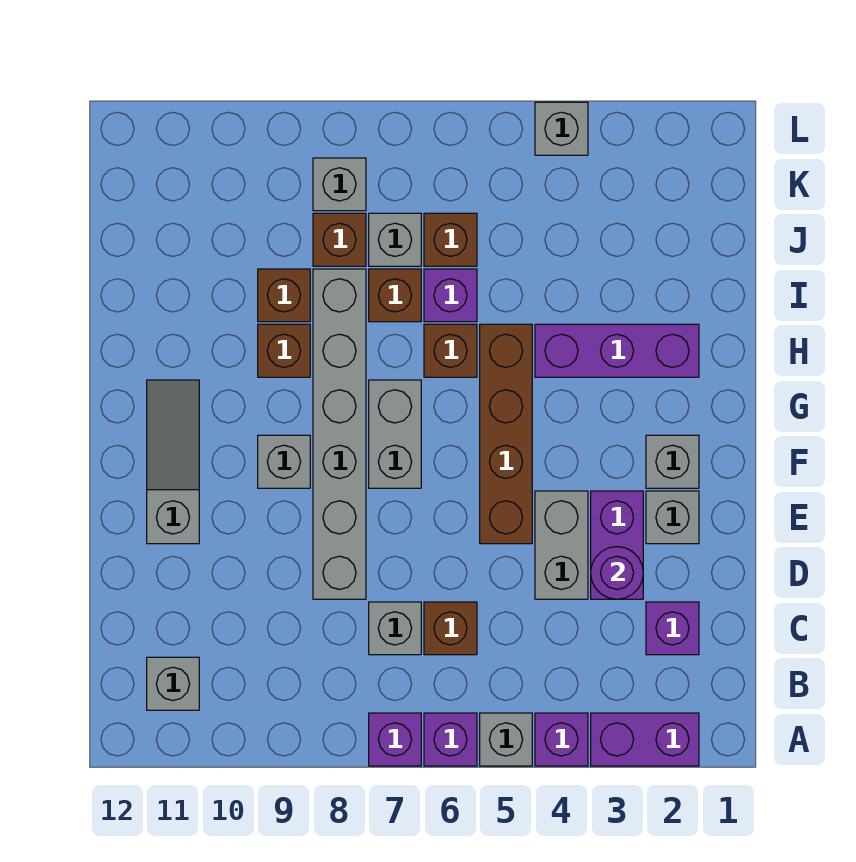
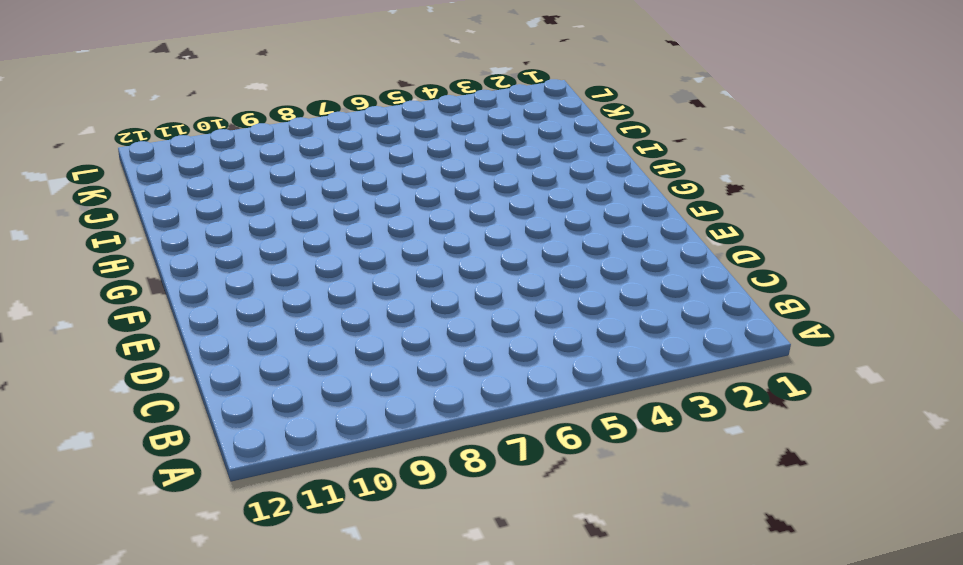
none -> purple 1x2 brick [591,713,699,766]
none -> purple 1x1 brick [535,713,588,766]
none -> grey 1x1 brick [480,713,532,766]
none -> purple 1x1 brick [424,713,477,766]

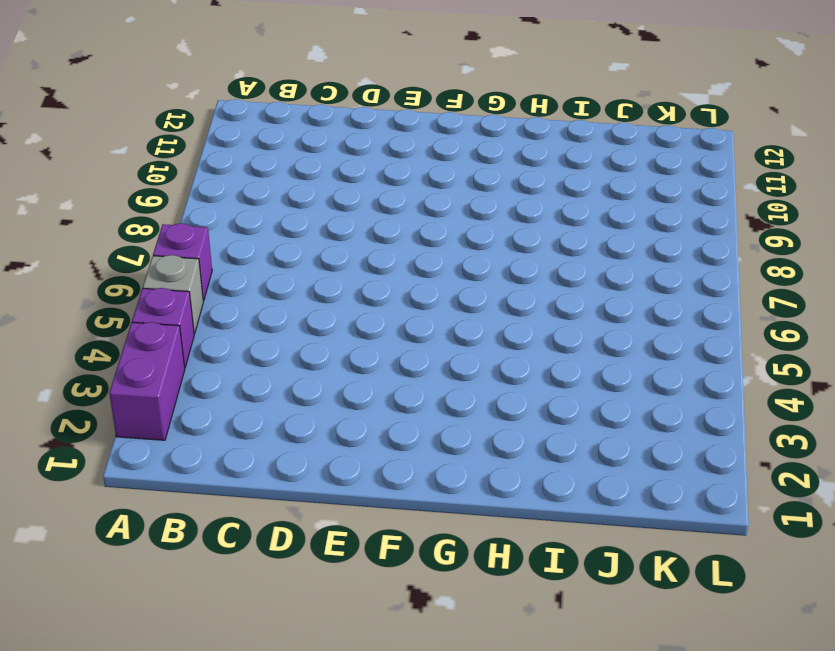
none -> purple 1x1 brick [369,713,421,766]
none -> grey 1x1 brick [147,657,199,710]
none -> purple 1x1 brick [646,602,699,655]
none -> brown 1x1 brick [424,602,477,655]

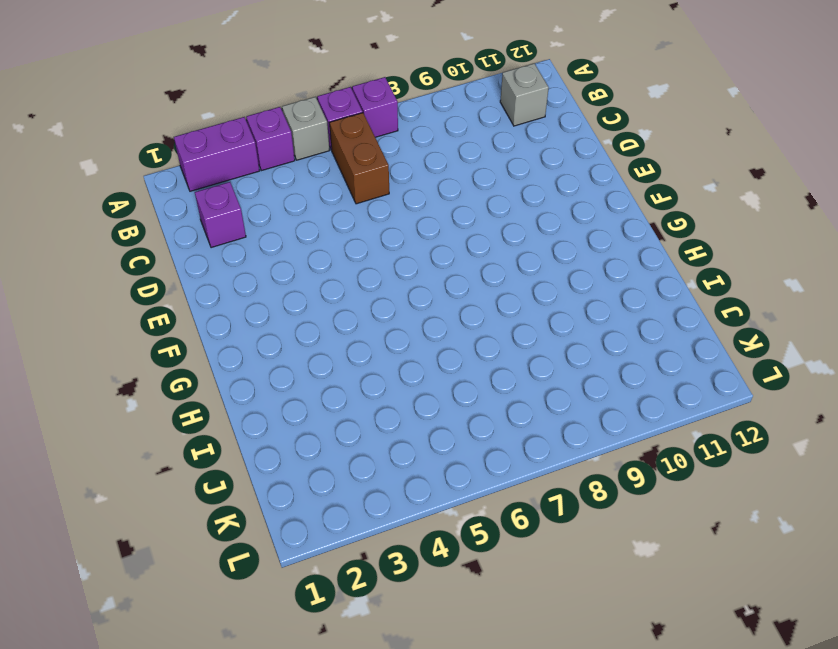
brown 1x2 brick [330,113,389,204] -> brown 1x1 brick [424,602,477,655]
none -> grey 1x1 brick [369,602,421,655]
none -> purple 1x2 brick [591,491,643,599]
none -> grey 1x2 brick [535,491,588,599]
none -> grey 1x6 brick [313,269,366,599]

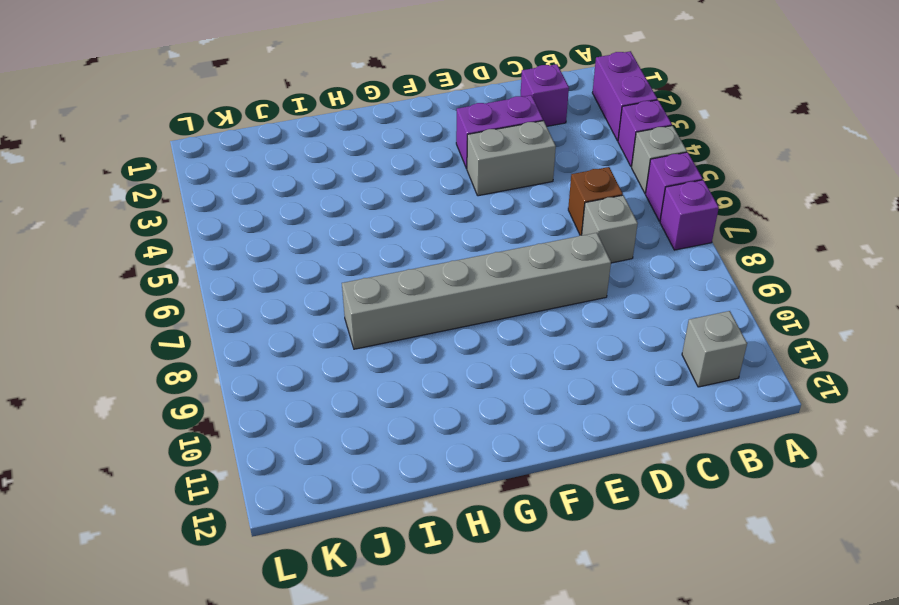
none -> grey 1x1 brick [646,491,699,544]
none -> brown 1x4 brick [480,324,532,544]
none -> grey 1x3 slope [147,380,199,544]
none -> grey 1x1 brick [646,435,699,488]

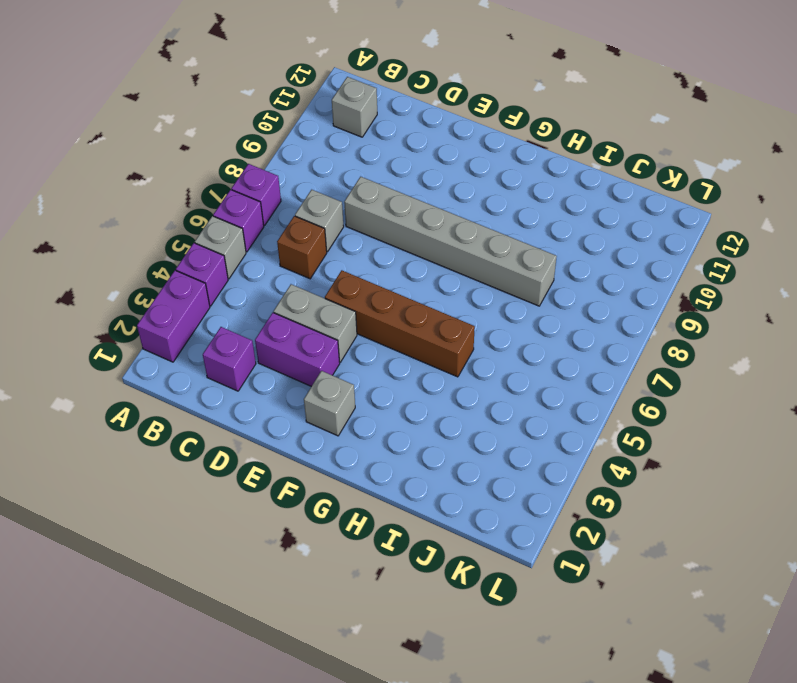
none -> grey 1x1 brick [646,491,699,544]
none -> grey 1x3 slope [147,380,199,544]
none -> grey 1x2 brick [369,380,421,488]
none -> grey 1x1 brick [258,435,310,488]

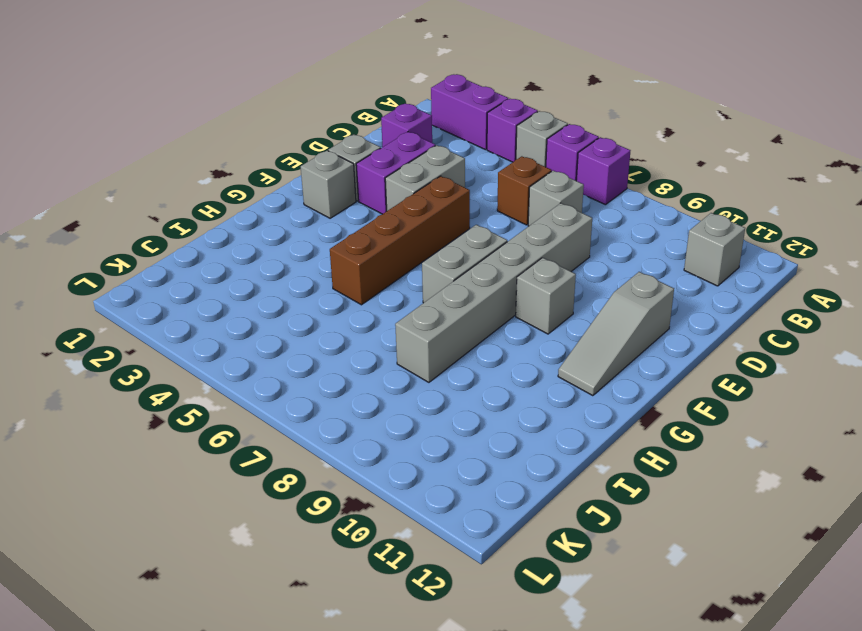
none -> purple 1x3 brick [535,324,699,377]
none -> brown 1x1 brick [424,324,477,377]
none -> brown 1x1 brick [258,324,310,377]
none -> purple 1x1 brick [424,269,477,322]

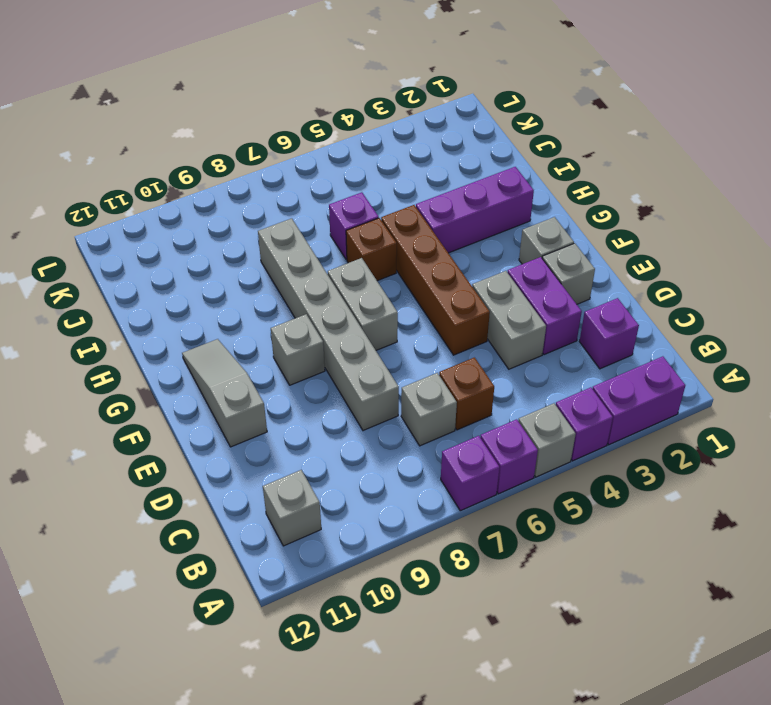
none -> brown 1x1 brick [258,324,310,377]
none -> brown 1x1 brick [369,269,421,322]
none -> brown 1x1 brick [258,269,310,322]
none -> brown 1x1 brick [424,213,477,266]

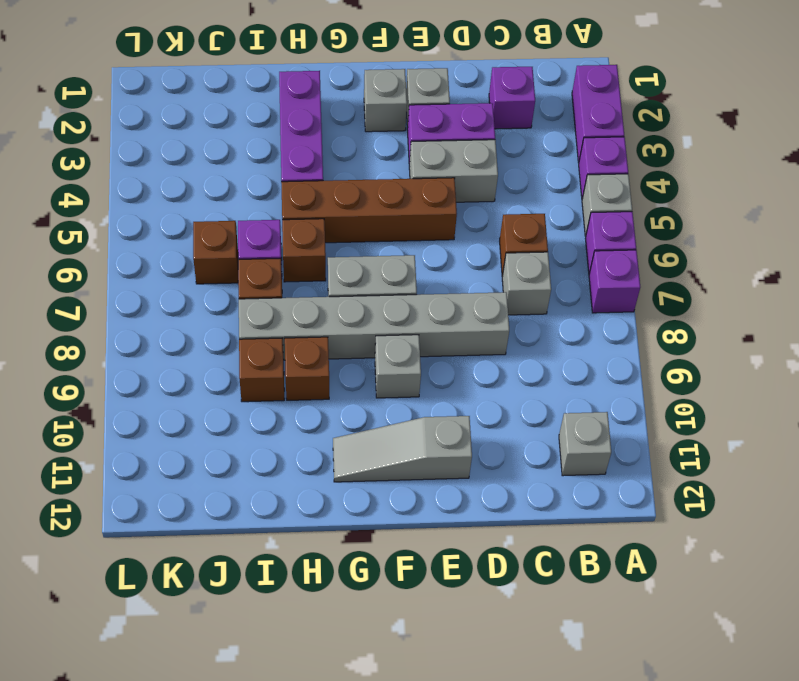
none -> grey 1x1 brick [369,213,421,266]
none -> brown 1x1 brick [313,213,366,266]
none -> grey 1x1 brick [313,158,366,211]
none -> grey 1x1 brick [535,102,588,155]

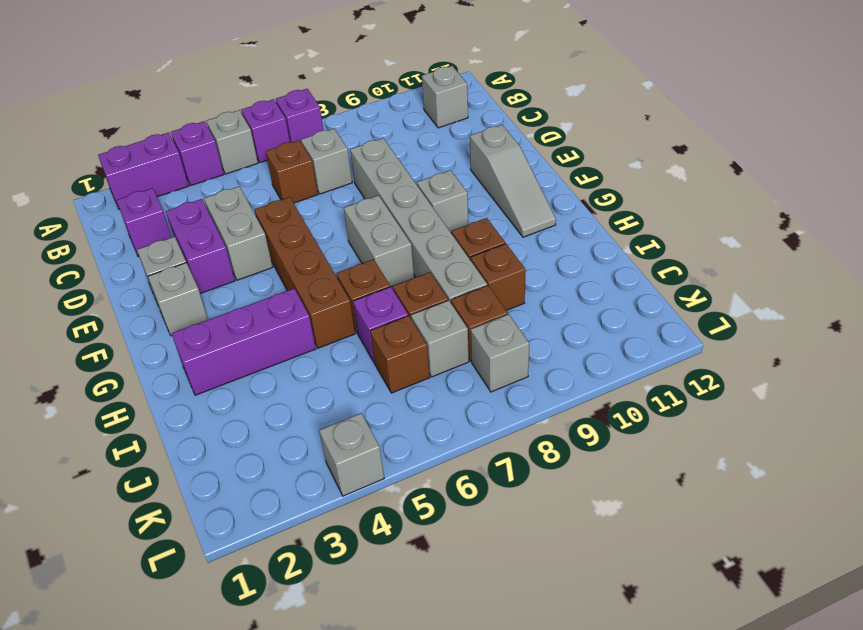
none -> purple 1x1 round brick [591,547,643,599]

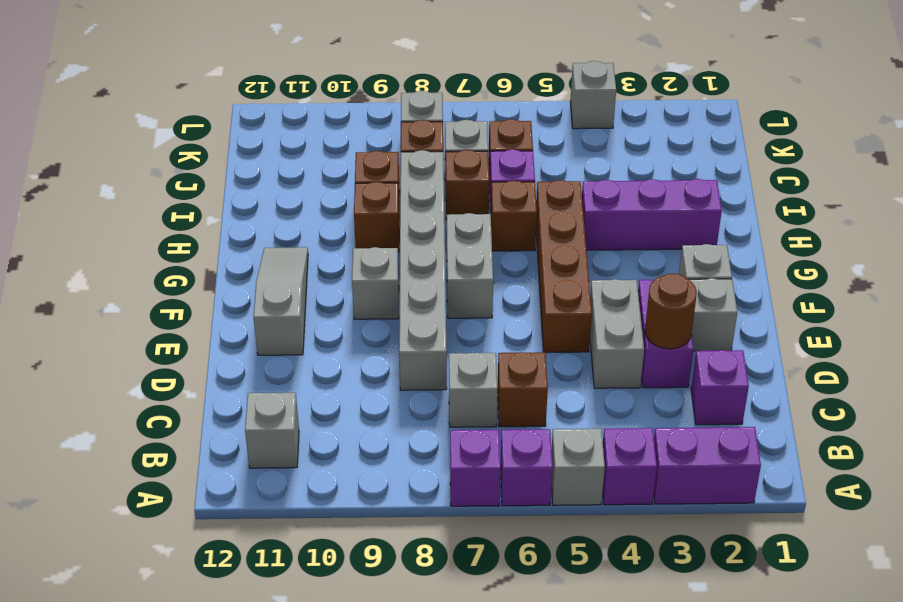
brown 1x1 round brick [645,273,697,349] -> purple 1x1 round brick [591,547,643,599]

